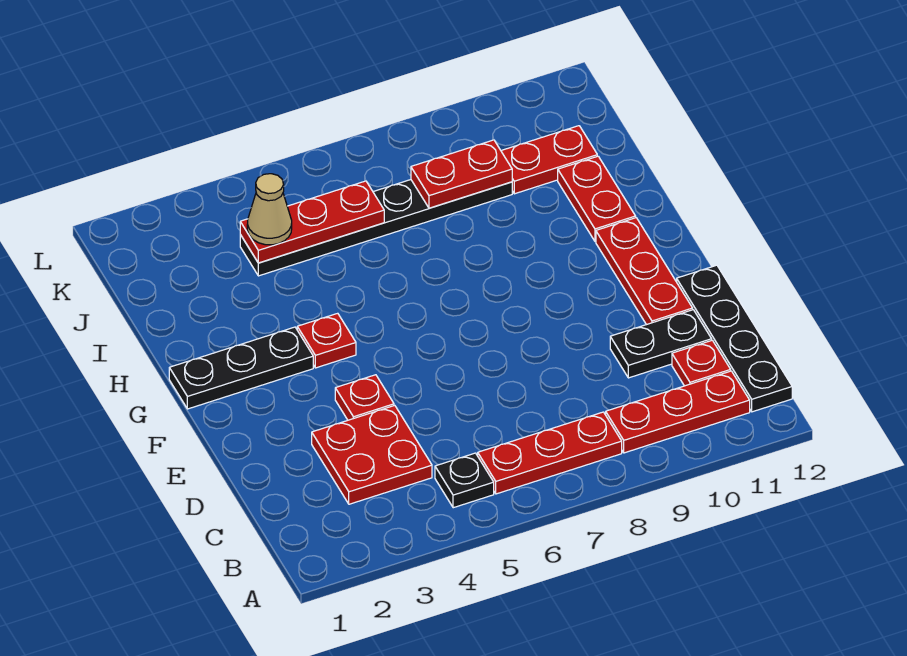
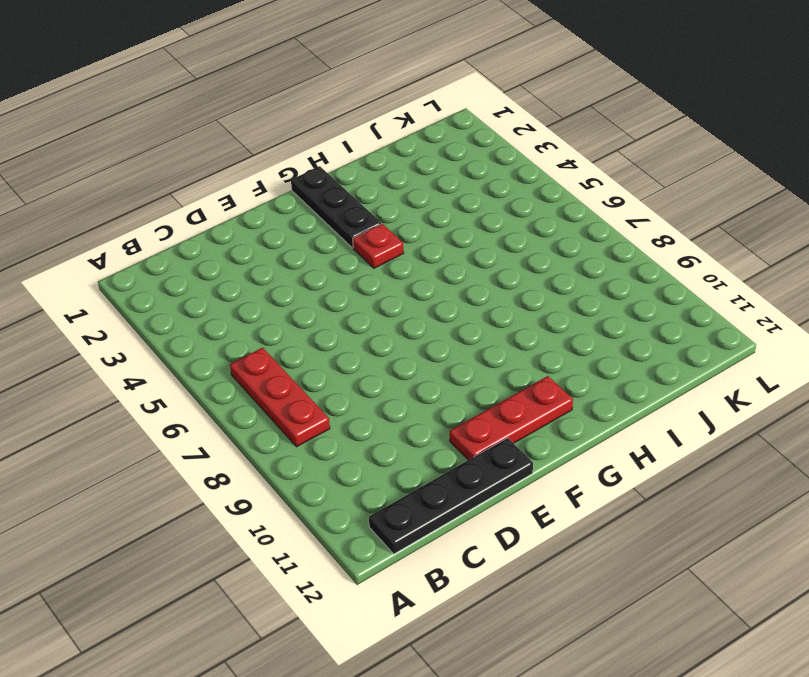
none -> black 1x1 plate [435,453,494,508]
none -> red 1x3 plate [606,371,750,453]
none -> red 2x2 plate [312,405,432,504]

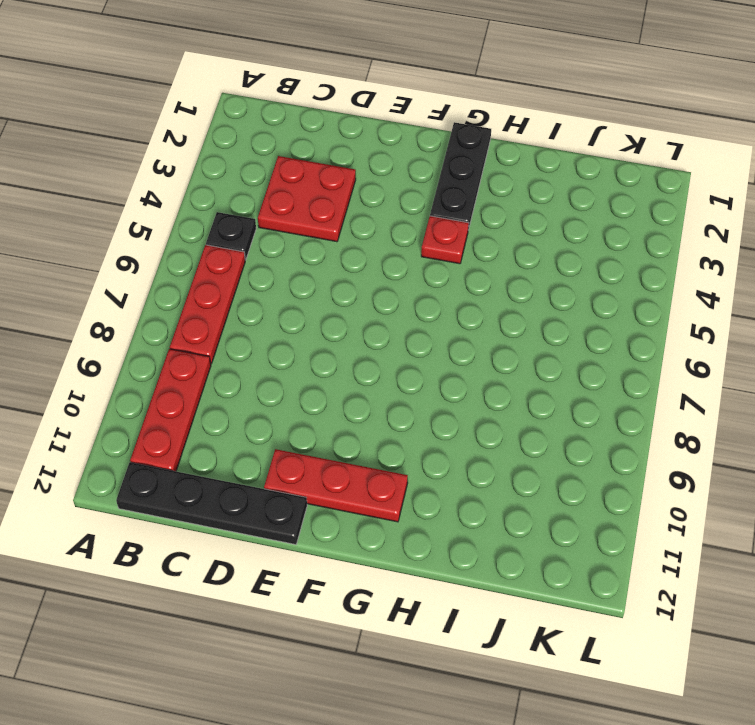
none -> red 1x1 plate [672,340,731,386]
none -> black 1x2 plate [610,310,712,378]
none -> red 1x1 plate [335,375,394,420]

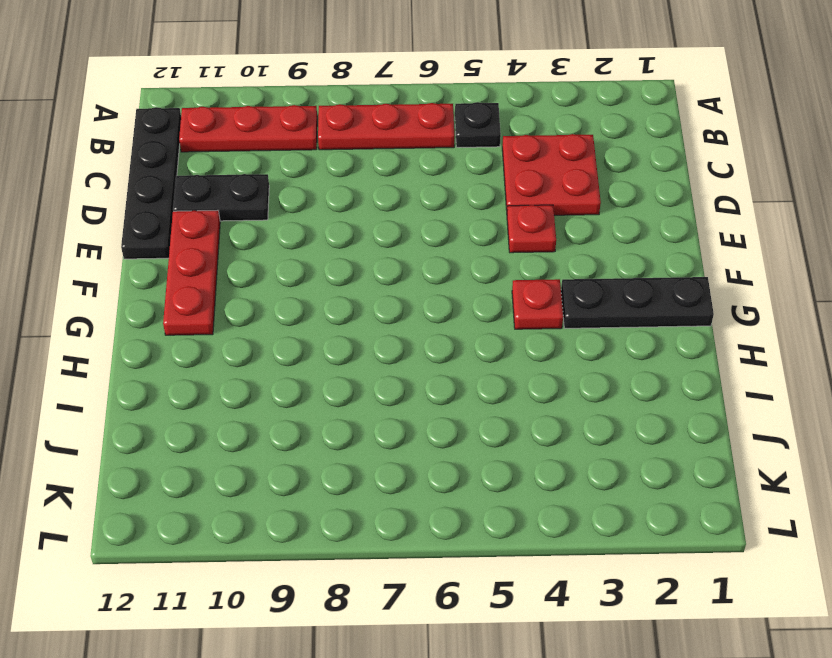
none -> red 1x1 plate [672,340,731,386]
none -> red 1x2 plate [558,156,636,241]
none -> black 1x6 plate [240,180,512,276]

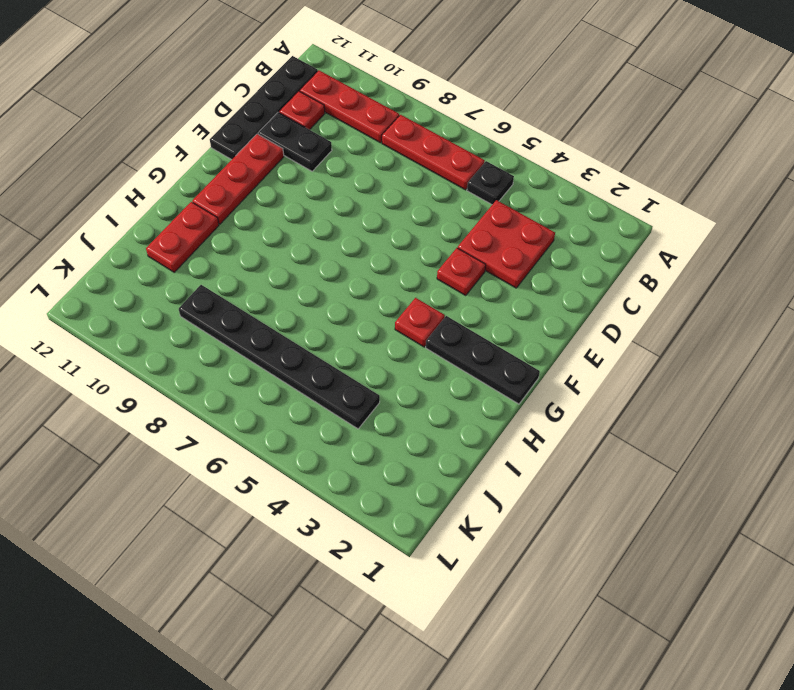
none -> red 1x2 plate [501,126,597,194]
none -> red 1x3 plate [240,181,384,263]
none -> red 1x2 plate [411,140,512,208]

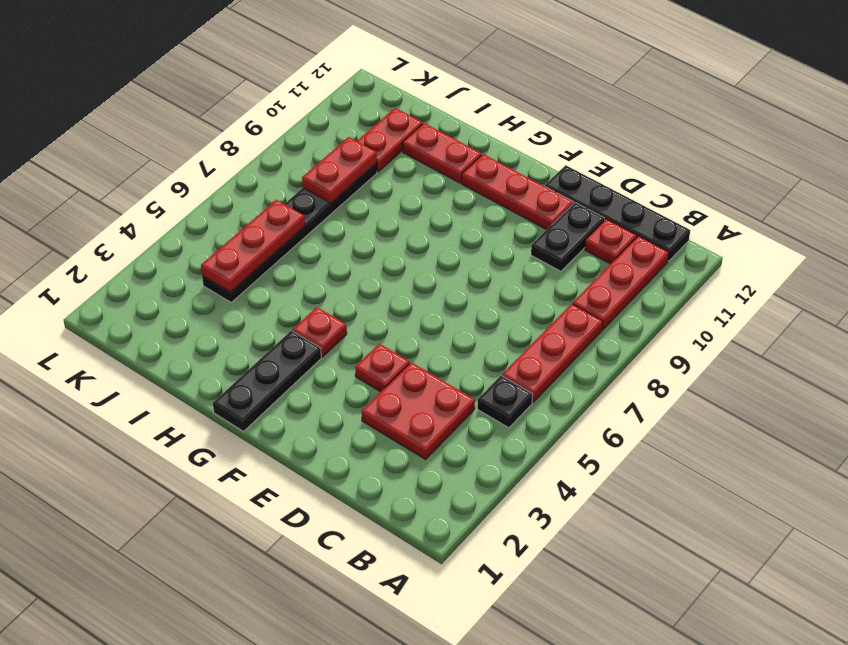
none -> tan 1x1 cone [247,174,292,245]

